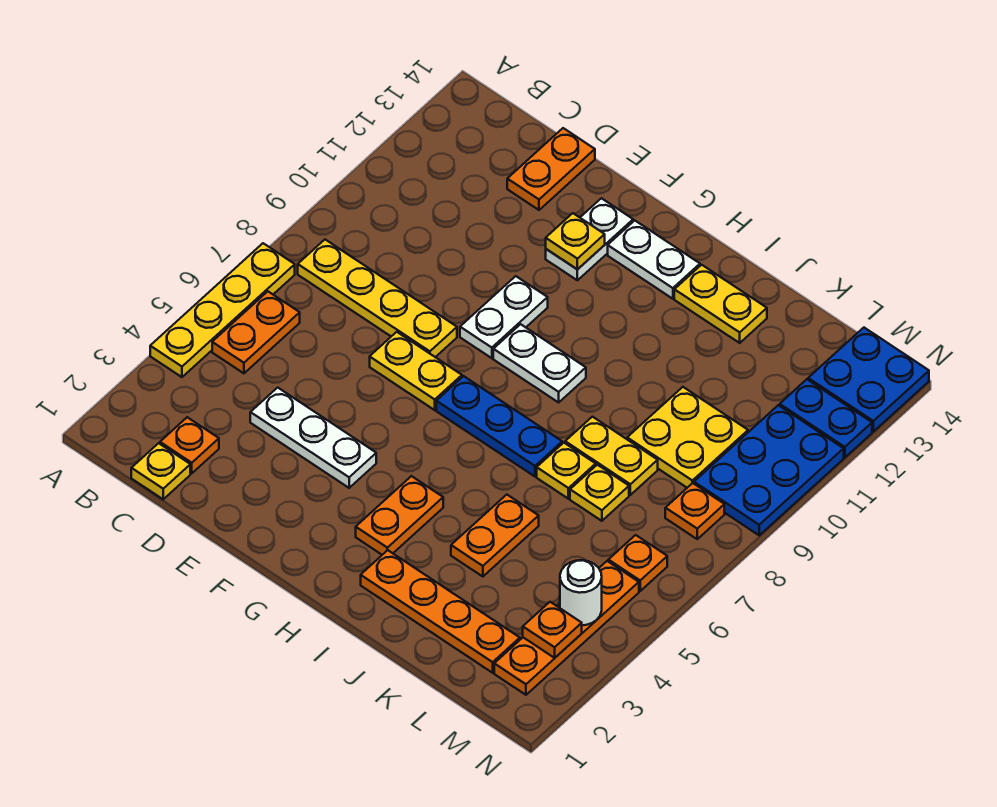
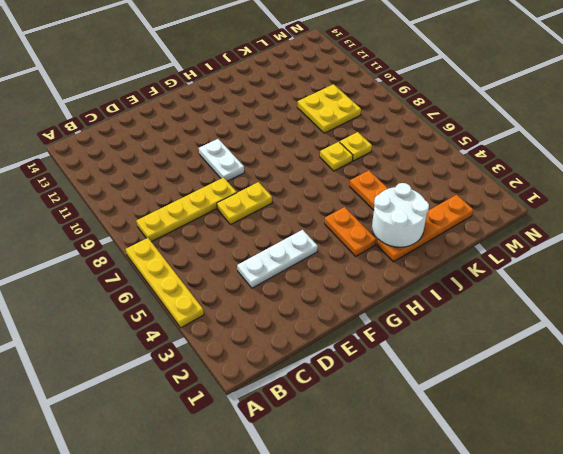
white 2x2 round brick [372,183,429,247] -> none
none -> orange 1x2 plate [212,291,300,373]
none -> yellow 1x1 plate [131,443,190,499]
none -> orange 1x1 plate [160,417,219,473]
none -> orange 1x2 plate [507,128,595,210]

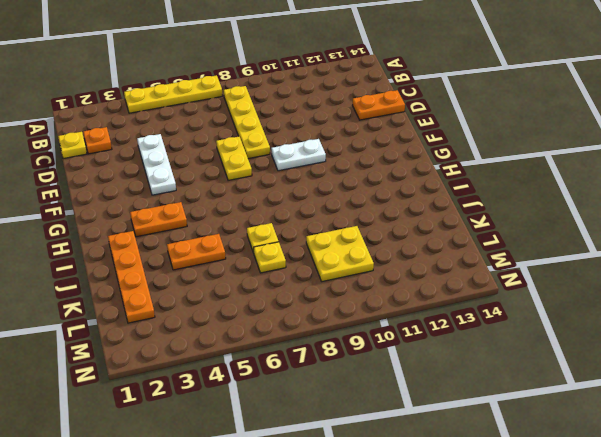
none -> orange 1x2 plate [212,291,300,373]
none -> white 1x2 plate [546,198,633,280]
none -> blue 1x3 plate [436,376,562,476]
none -> white 1x2 plate [493,324,586,402]

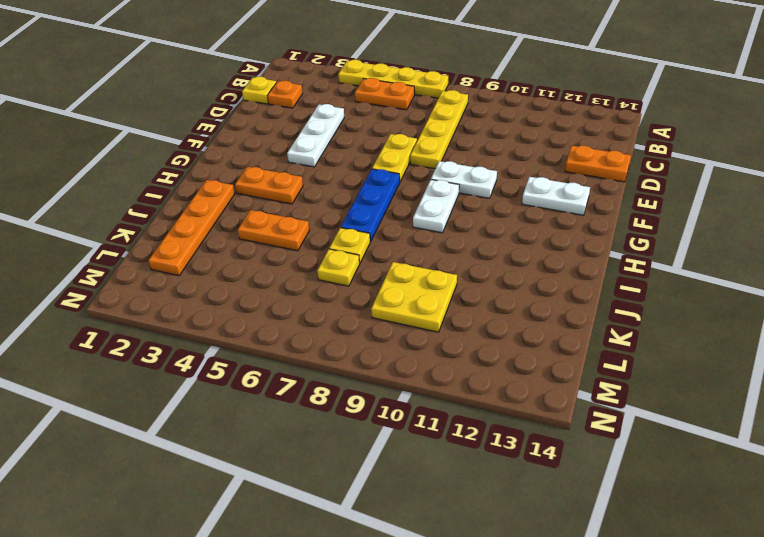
none -> white 1x2 plate [608,221,700,299]
none -> yellow 1x2 plate [674,265,767,343]
none -> yellow 1x2 plate [565,417,658,495]
none -> orange 1x4 plate [494,561,639,695]

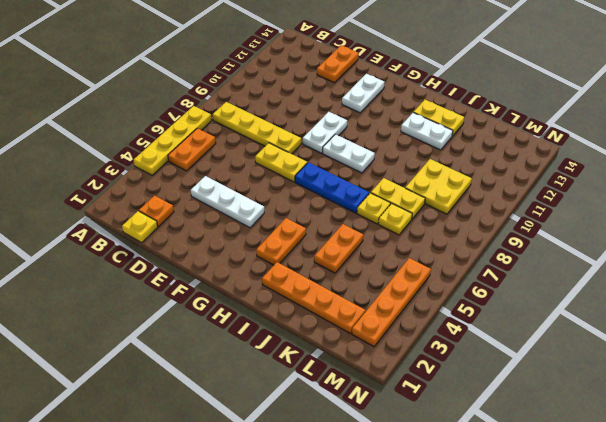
white 1x2 plate [401,113,453,150] -> white 1x2 plate moved to [608,221,700,299]
none -> orange 1x1 plate [608,535,667,591]
none -> orange 1x1 plate [665,483,724,539]
none -> blue 2x3 plate [694,405,844,535]
none -> blue 1x2 plate [780,379,872,458]

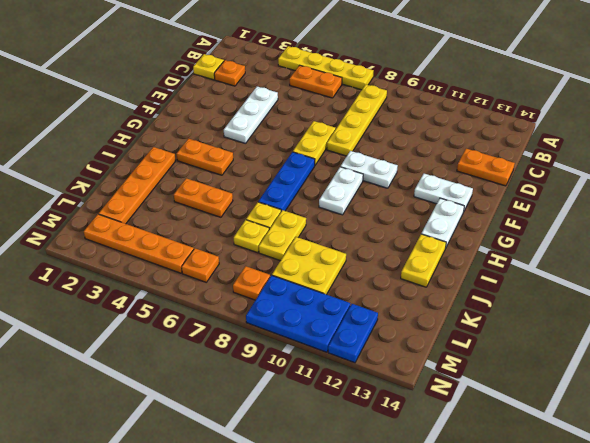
none -> blue 2x2 plate [808,328,929,432]
none -> yellow 1x1 plate [546,213,605,270]
none -> orange 1x1 plate [523,602,582,658]
none -> white 1x1 round brick [560,560,602,625]

